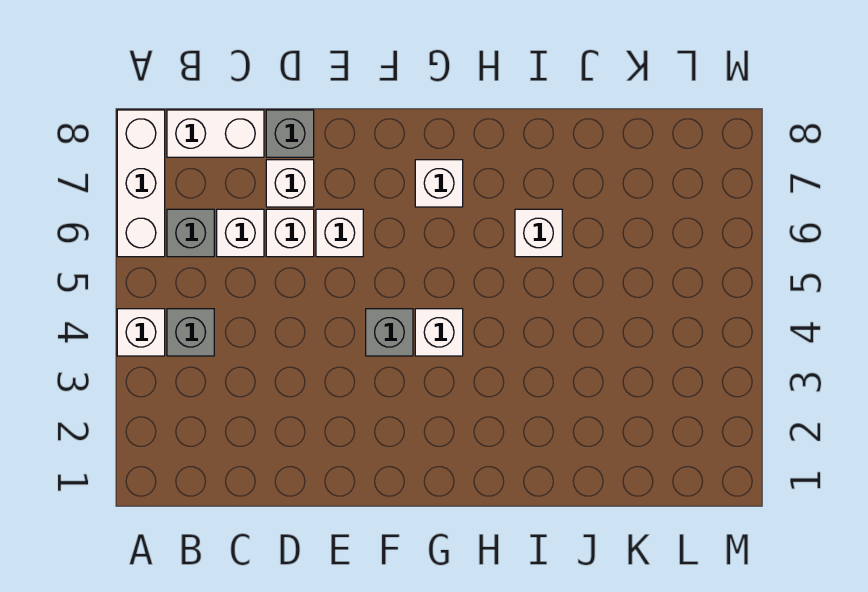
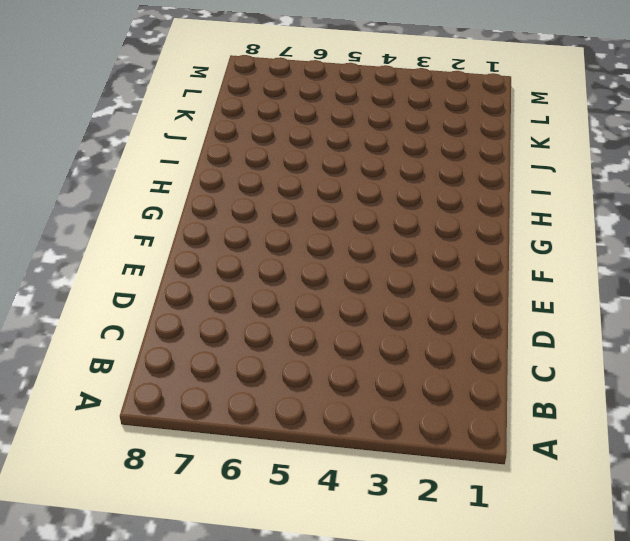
none -> white 1x1 brick [117,309,165,356]
none -> white 1x3 brick [117,110,165,257]
none -> grey 1x1 brick [167,309,214,356]

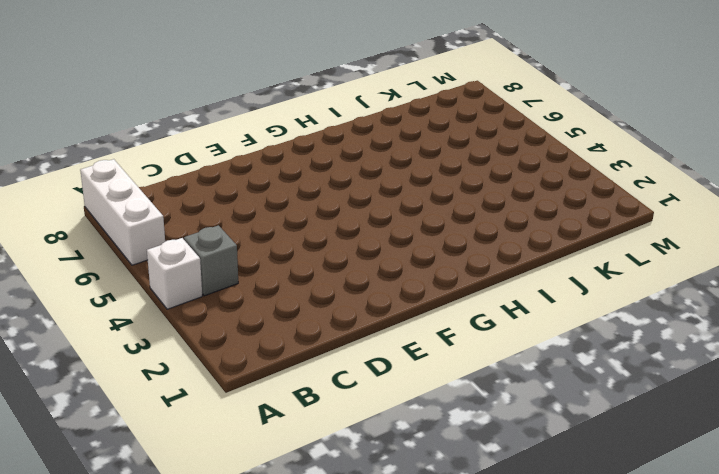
none -> grey 1x1 brick [167,209,214,257]
none -> white 1x2 brick [167,110,264,157]
none -> white 1x1 brick [217,209,264,257]

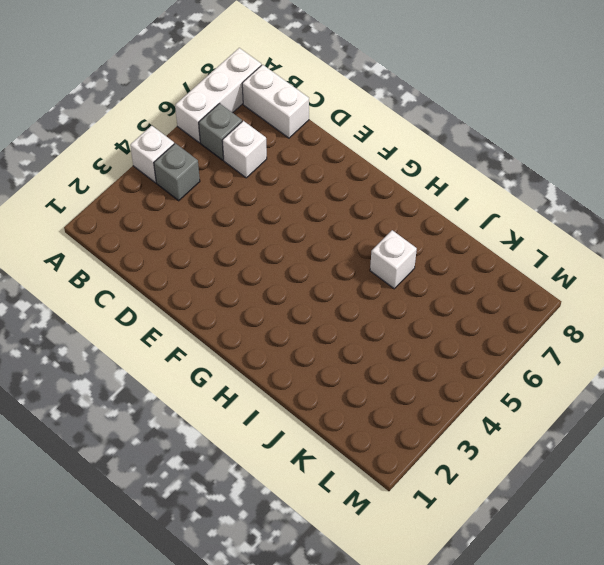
none -> white 1x1 brick [266,209,314,257]
none -> white 1x1 brick [266,160,314,207]
none -> grey 1x1 brick [266,110,314,157]

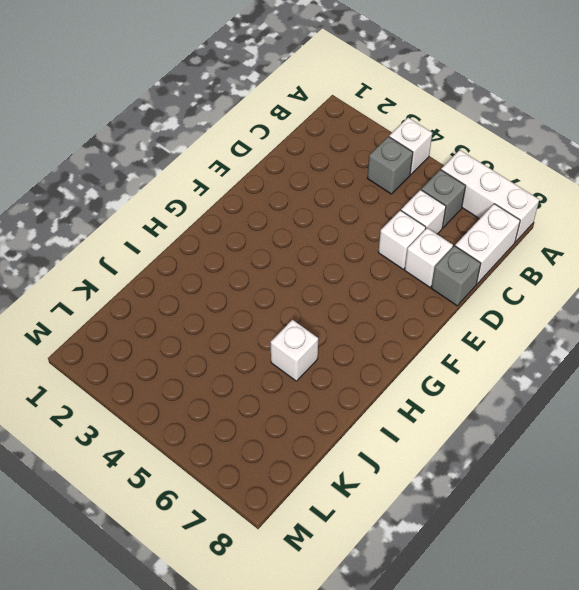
none -> white 1x1 brick [316,209,363,257]
none -> grey 1x1 brick [366,309,413,356]
none -> white 1x1 brick [415,309,463,356]

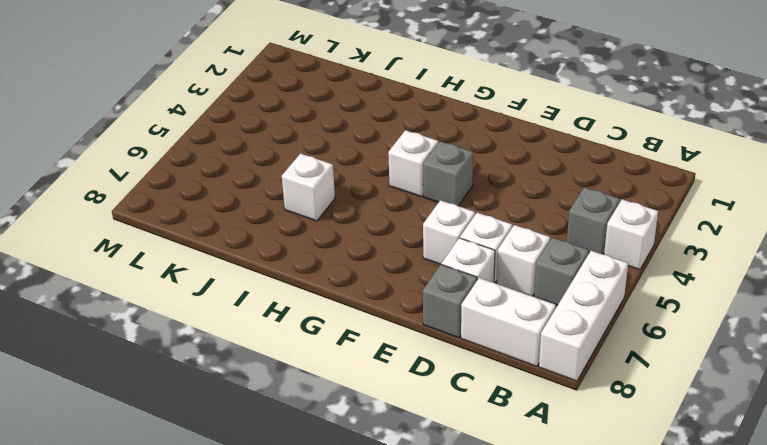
none -> white 1x1 brick [415,160,463,207]

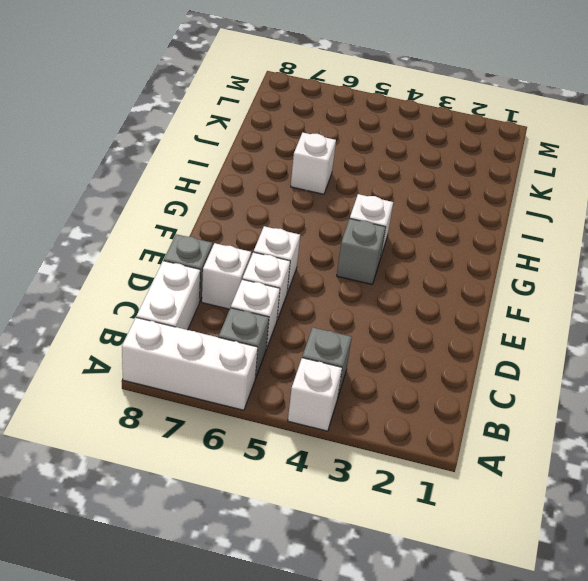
none -> white 1x1 brick [415,160,463,207]

